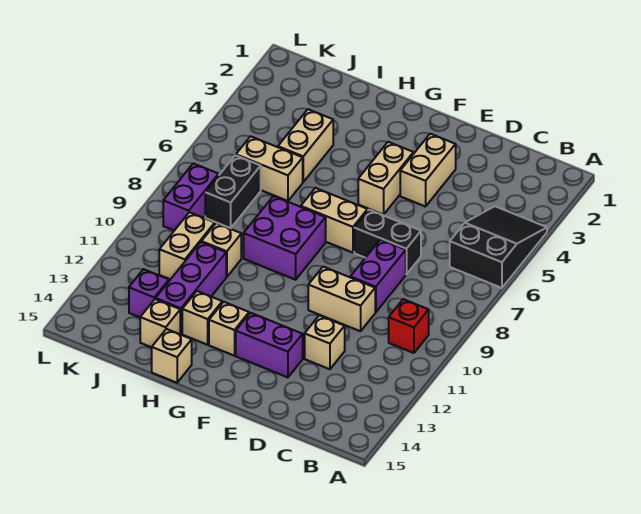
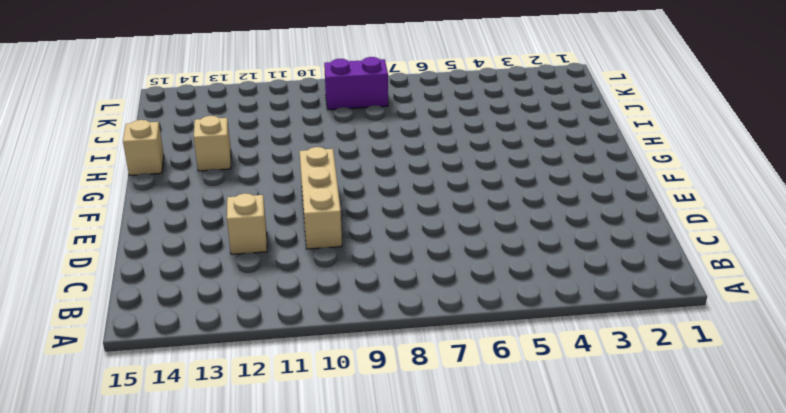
tan 1x3 brick [300,147,342,249] -> tan 1x2 brick [308,267,375,331]
none -> black 2x3 slope [450,206,547,288]
none -> red 1x1 brick [389,299,429,353]
none -> black 1x2 brick [354,210,421,274]

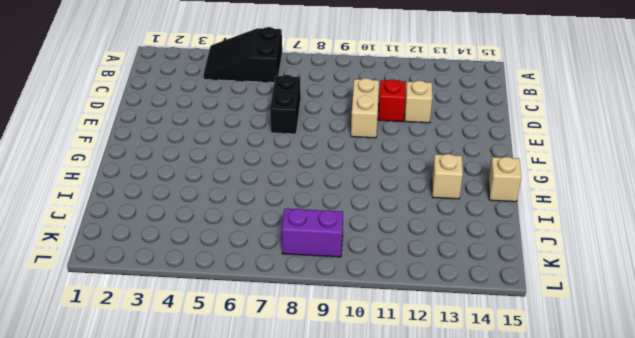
red 1x1 brick [378,79,406,122] -> red 1x1 brick moved to [389,299,429,353]
none -> purple 1x2 brick [350,240,406,312]
none -> tan 1x2 brick [400,134,456,207]
none -> purple 1x2 brick [236,313,303,377]

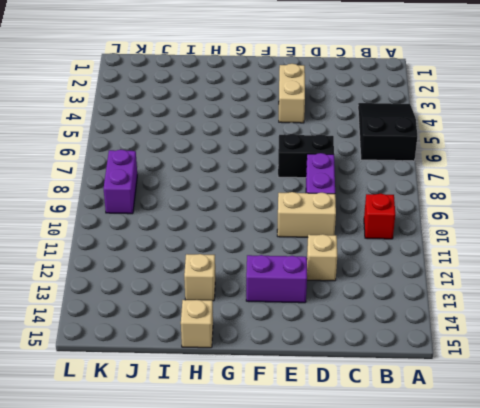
none -> tan 1x2 brick [358,142,413,215]
none -> tan 1x2 brick [301,188,368,253]
none -> purple 2x2 brick [244,196,326,280]

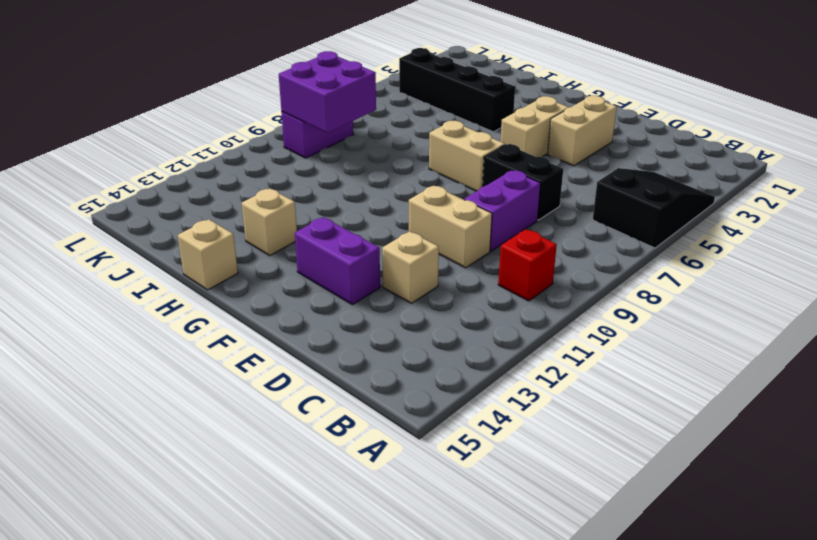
black 1x4 brick [399,48,515,132] -> tan 1x2 brick [278,109,333,182]
purple 2x2 brick [279,51,376,133] -> purple 2x2 brick moved to [244,196,326,280]
none -> tan 1x1 brick [209,302,249,356]
none -> tan 1x2 brick [236,136,303,201]
none -> tan 1x1 brick [201,223,241,277]

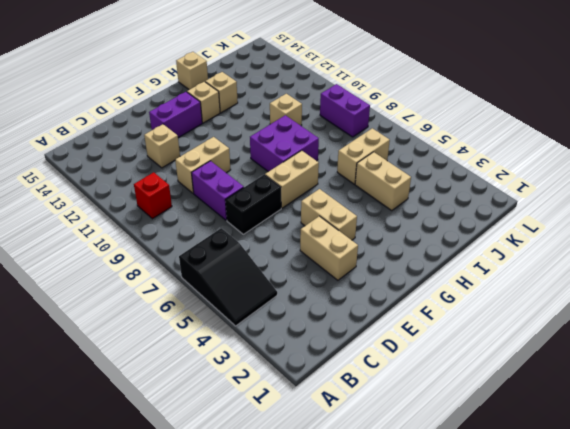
none -> purple 1x3 brick [156,242,226,334]
none -> tan 1x1 brick [140,299,180,347]
none -> black 1x2 brick [205,155,261,228]

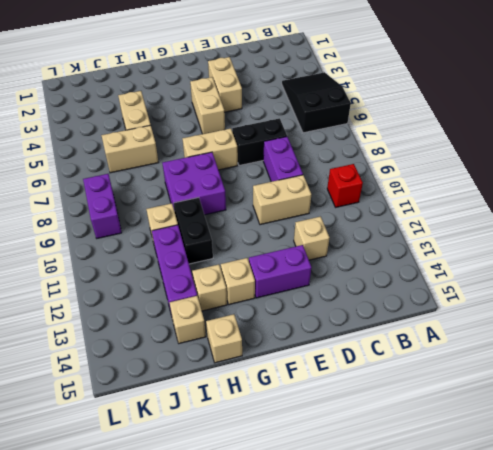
black 1x2 brick [174,198,213,264] -> black 1x2 brick moved to [205,155,261,228]
none -> tan 1x2 brick [159,212,215,279]
none -> purple 1x1 brick [129,269,169,317]

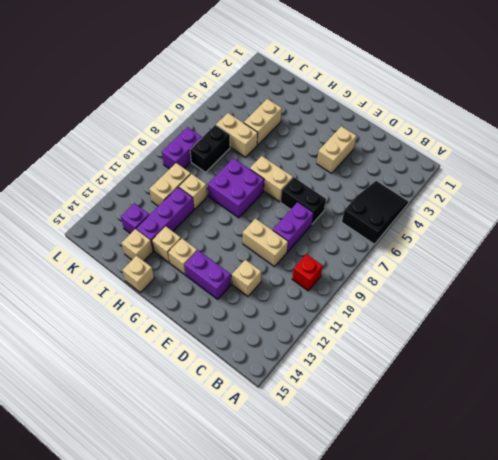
none -> tan 1x2 brick [358,142,413,215]

